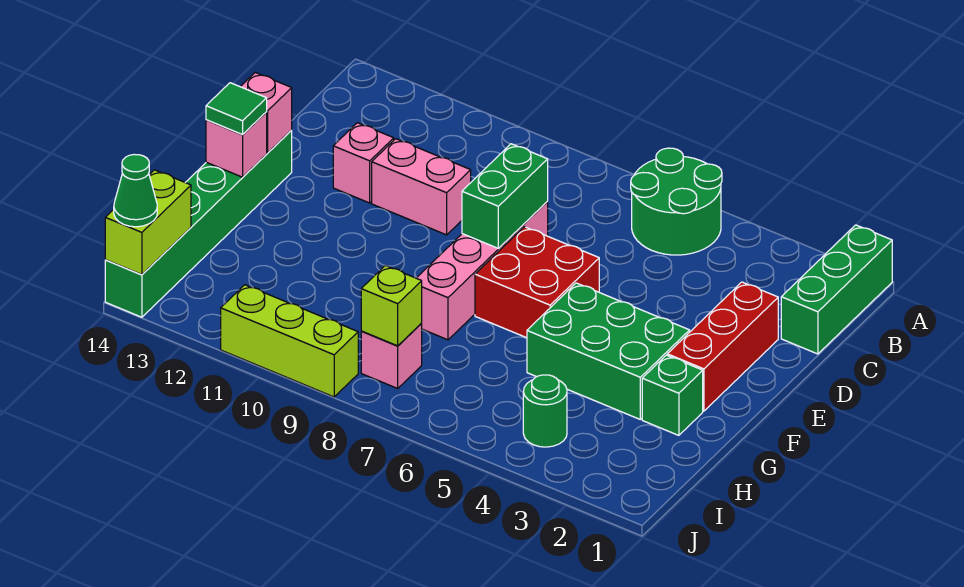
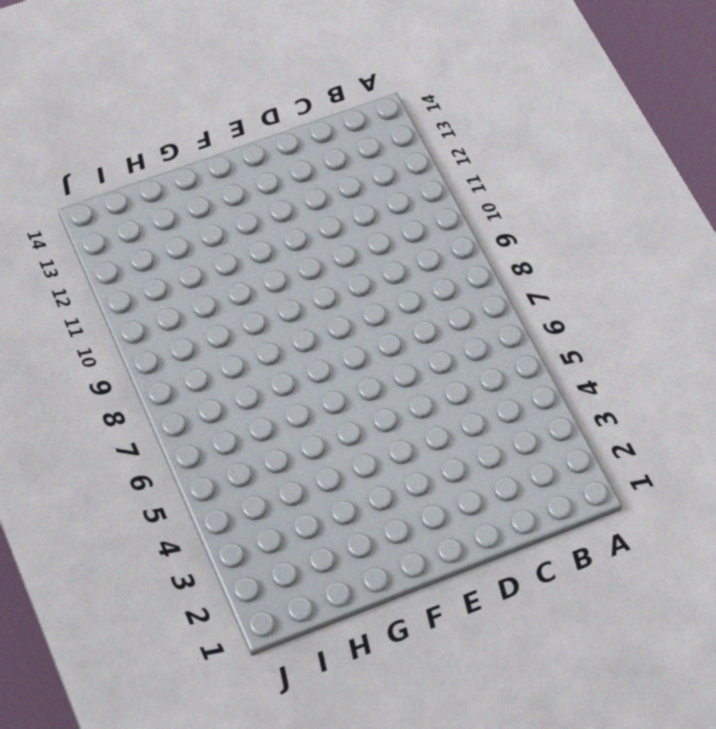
none -> green 1x3 brick [781,225,892,354]
none -> green 2x2 round brick [631,148,722,255]
none -> red 1x3 brick [667,282,778,411]

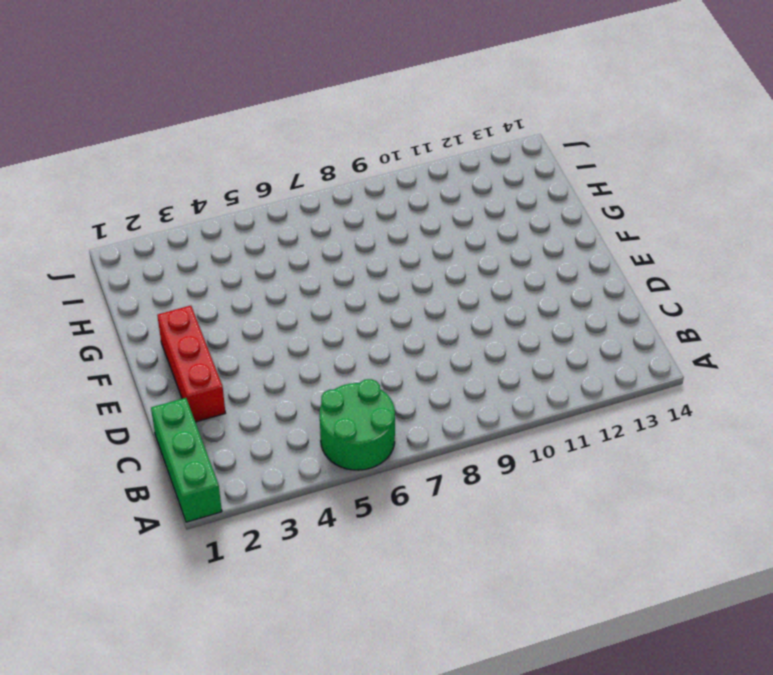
none -> pink 1x4 brick [417,202,548,340]
none -> pink 1x2 brick [372,139,471,235]
none -> pink 1x1 brick [333,123,394,203]

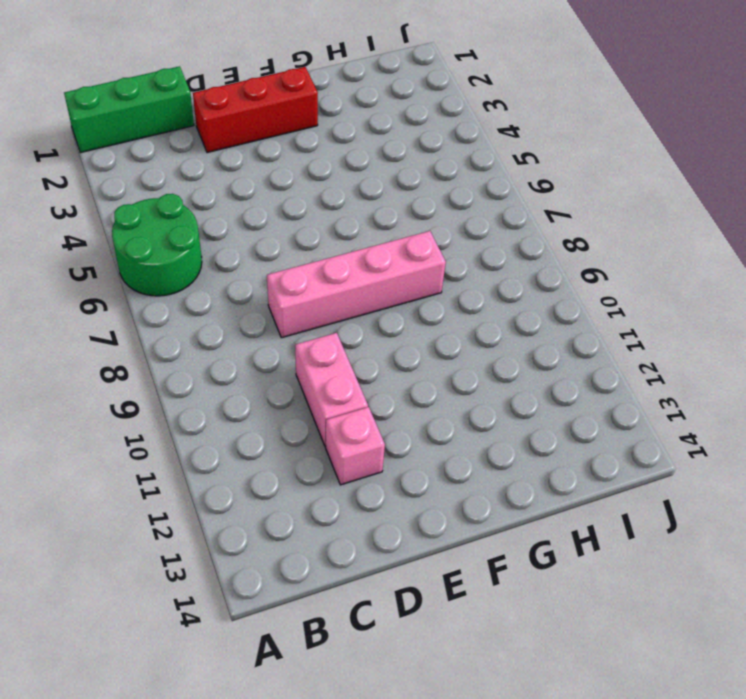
none -> red 2x2 brick [475,227,599,338]
none -> green 1x6 brick [105,131,292,317]
none -> green 2x3 brick [527,283,690,419]

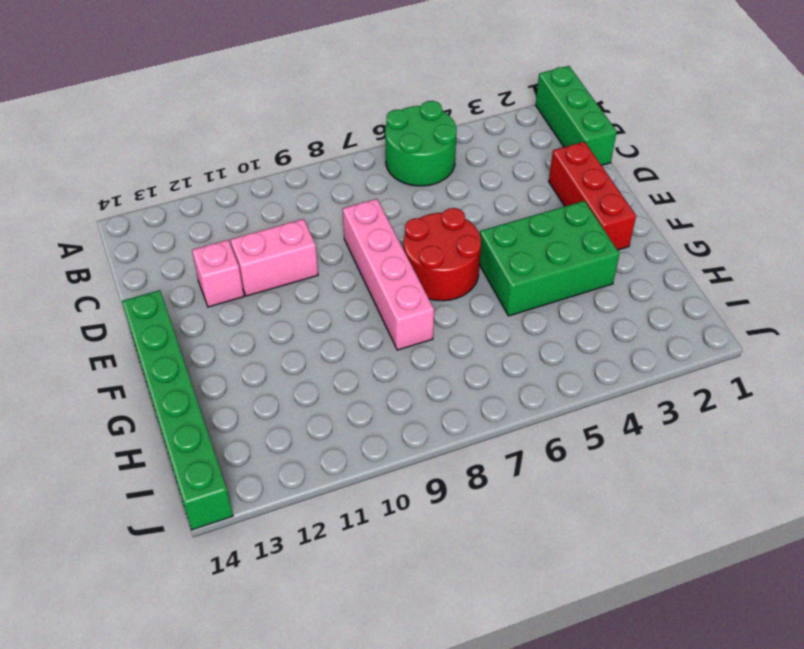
red 2x2 round brick [404,208,481,301] -> red 2x2 brick [475,227,599,338]
none -> green 1x1 brick [642,355,703,435]
none -> green 1x1 round brick [523,375,567,447]
none -> pink 1x1 brick [361,324,422,388]

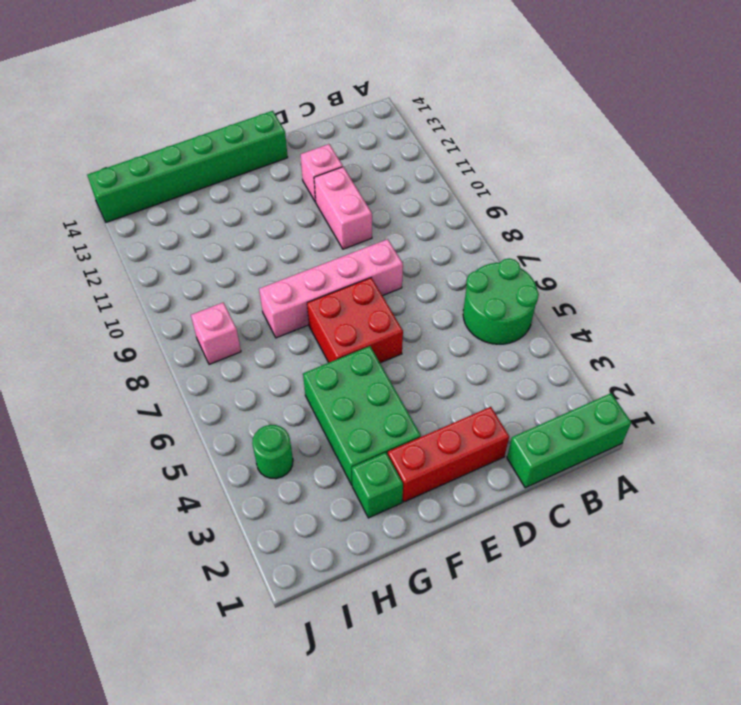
none -> lime 1x3 brick [221,285,358,397]
none -> green 1x2 brick [462,144,548,249]
none -> pink 1x1 brick [241,73,292,153]

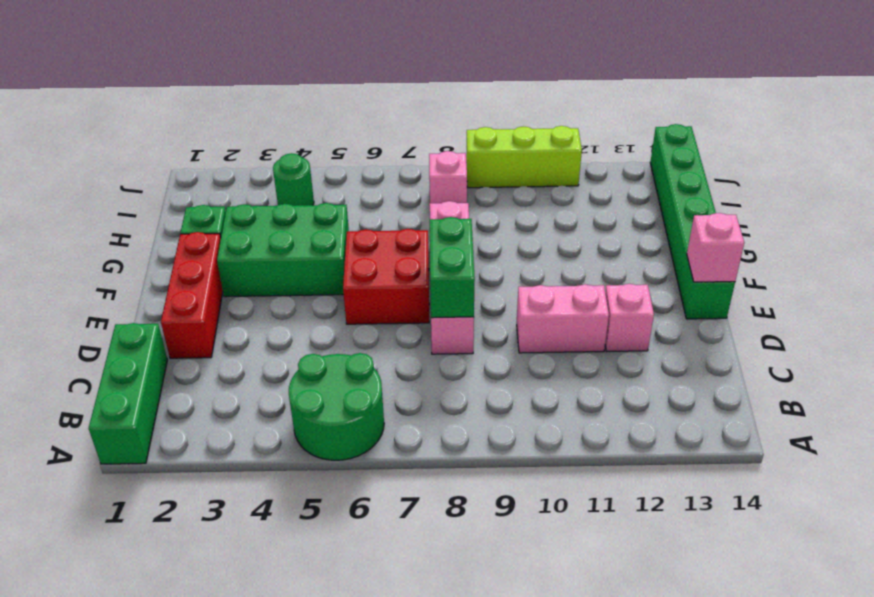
none -> pink 1x1 brick [206,112,267,177]
none -> lime 1x1 brick [361,266,422,346]
none -> lime 1x2 brick [105,170,191,275]

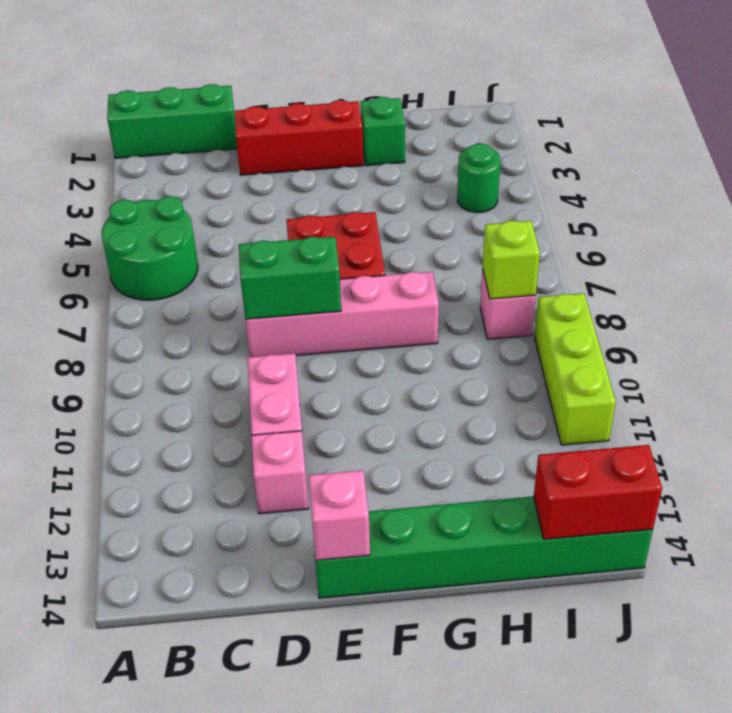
red 1x2 brick [534,445,662,539] -> lime 1x2 brick [105,170,191,275]
none -> green 2x3 brick [527,283,690,419]
none -> pink 1x1 brick [206,112,267,177]
none -> green 1x1 tile [206,83,267,135]

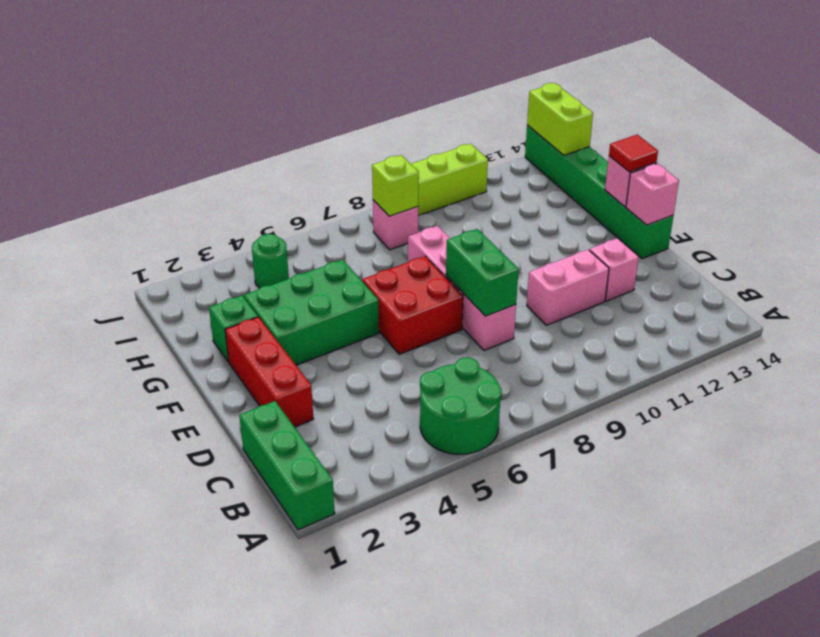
red 1x1 tile [609,135,658,172] -> green 1x1 tile [206,83,267,135]
none -> green 1x1 cone [114,154,157,227]

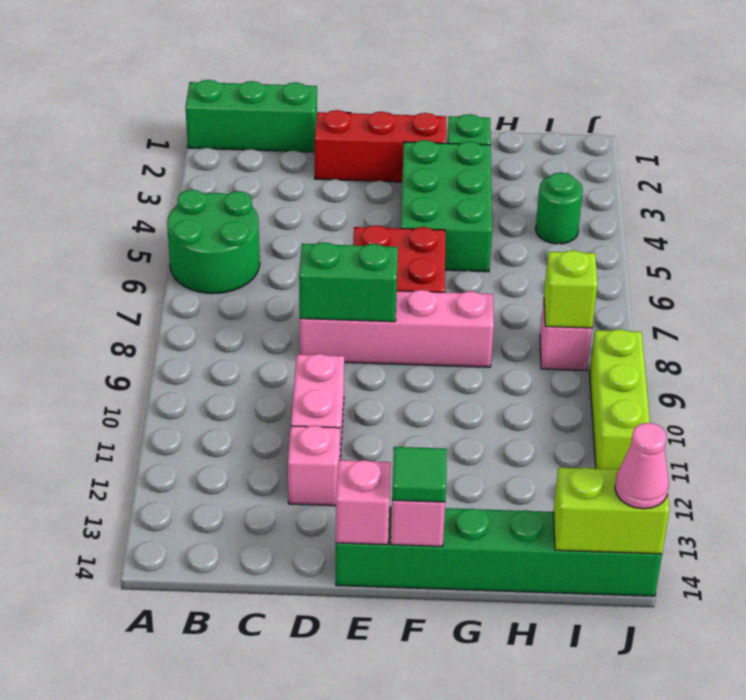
pink 1x1 cone [615,423,669,509] -> green 1x1 cone [114,154,157,227]

